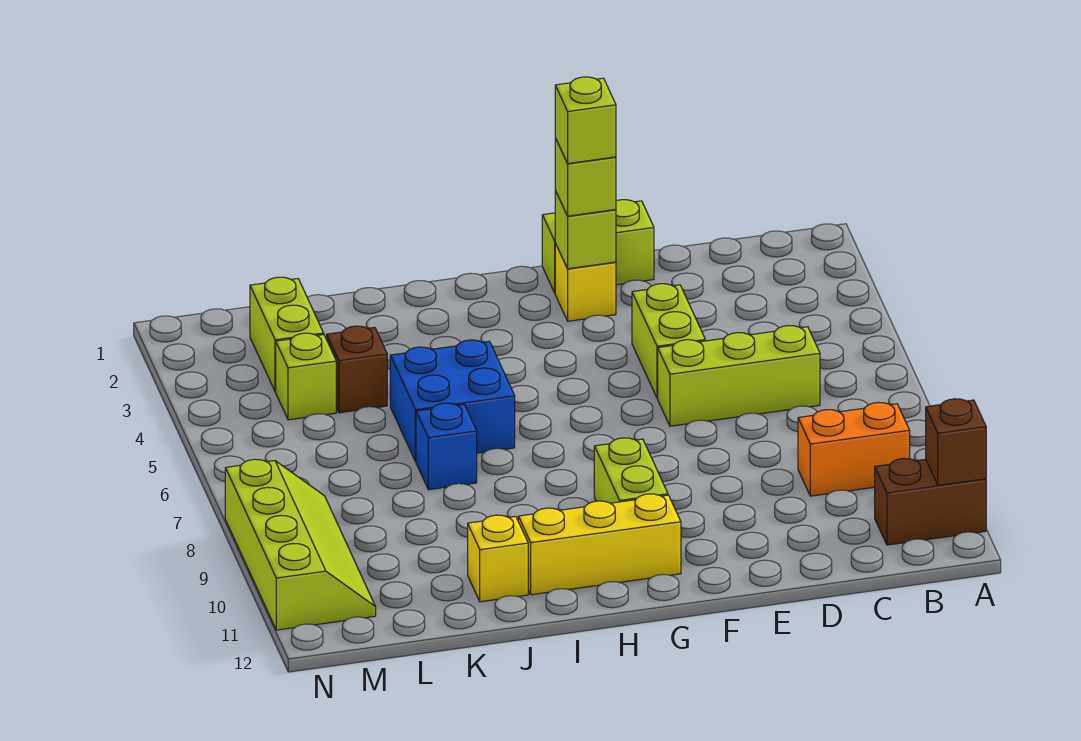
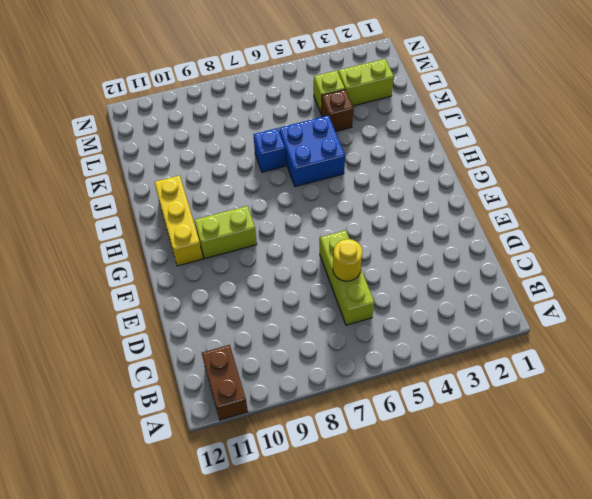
yellow 1x1 round brick [333,239,363,281] -> none
none -> orange 1x2 brick [798,402,910,496]
none -> lime 1x2 brick [542,200,654,293]
none -> lime 1x2 brick [632,284,705,398]

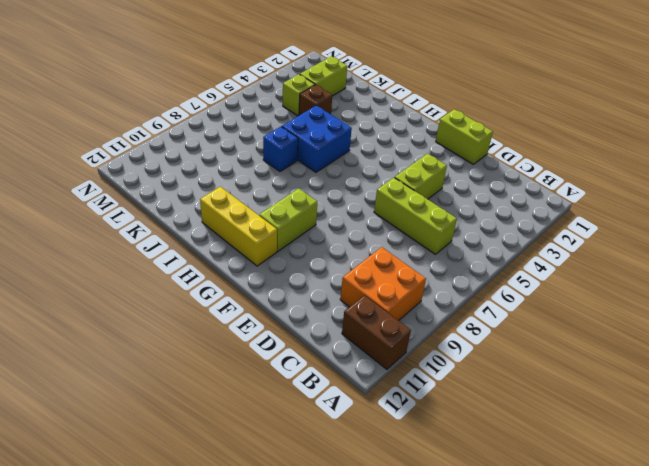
orange 2x2 brick [340,247,426,321] -> orange 1x2 brick [798,402,910,496]
none -> yellow 1x1 brick [555,243,616,321]
none -> yellow 1x1 brick [468,515,528,602]
none -> lime 2x4 slope [225,459,376,630]

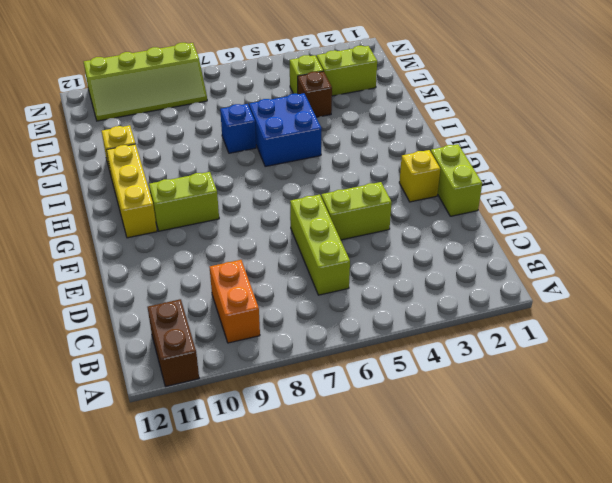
none -> brown 1x1 brick [926,399,986,485]
none -> lime 1x1 brick [555,190,616,269]
none -> lime 1x1 brick [555,138,616,216]

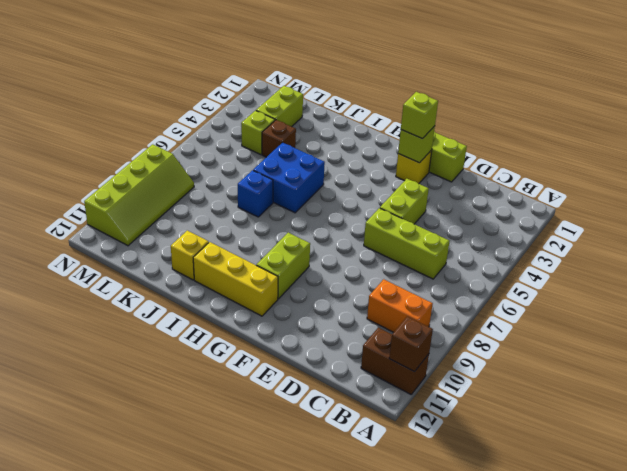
none -> lime 1x1 brick [555,77,616,164]

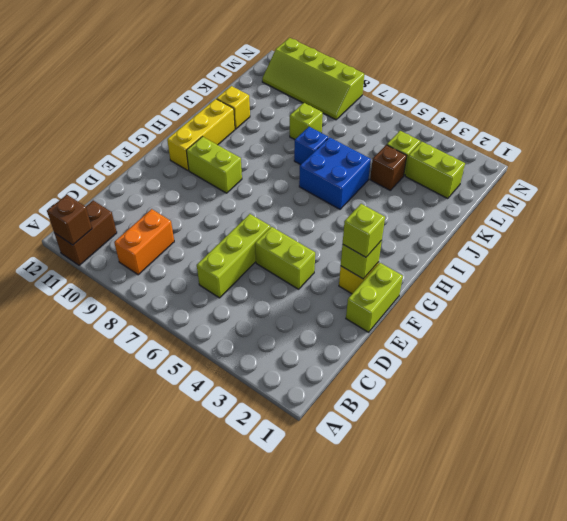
lime 1x1 brick [290,103,323,140] -> lime 1x1 brick moved to [555,77,616,164]

